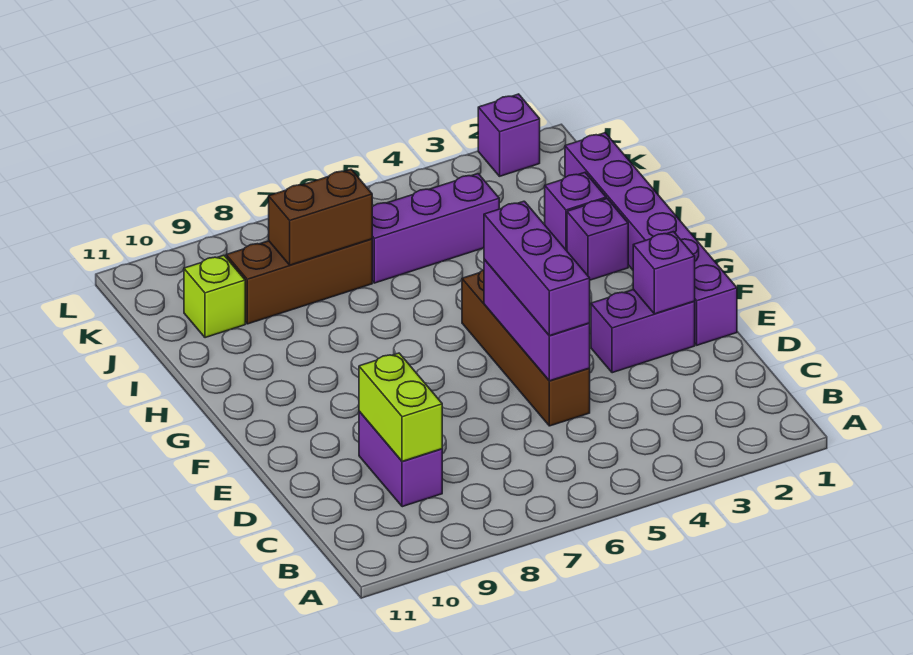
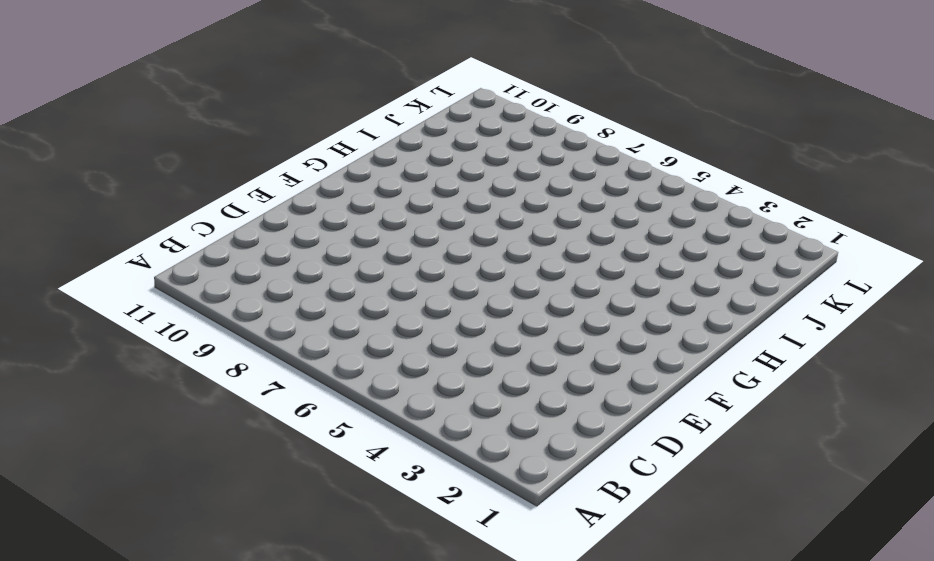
none -> purple 1x2 brick [359,411,442,507]
none -> brown 1x4 brick [462,270,590,426]
none -> purple 1x6 brick [565,133,737,345]

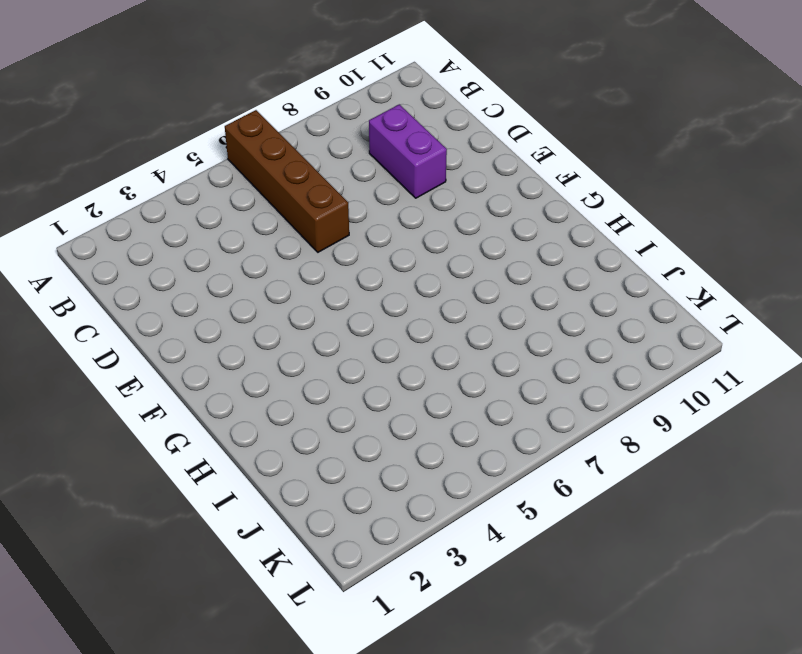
brown 1x4 brick [225,110,349,252] -> brown 1x4 brick moved to [462,270,590,426]
none -> purple 1x6 brick [565,133,737,345]
none -> purple 1x2 brick [591,290,695,373]
none -> purple 1x1 brick [567,199,628,280]

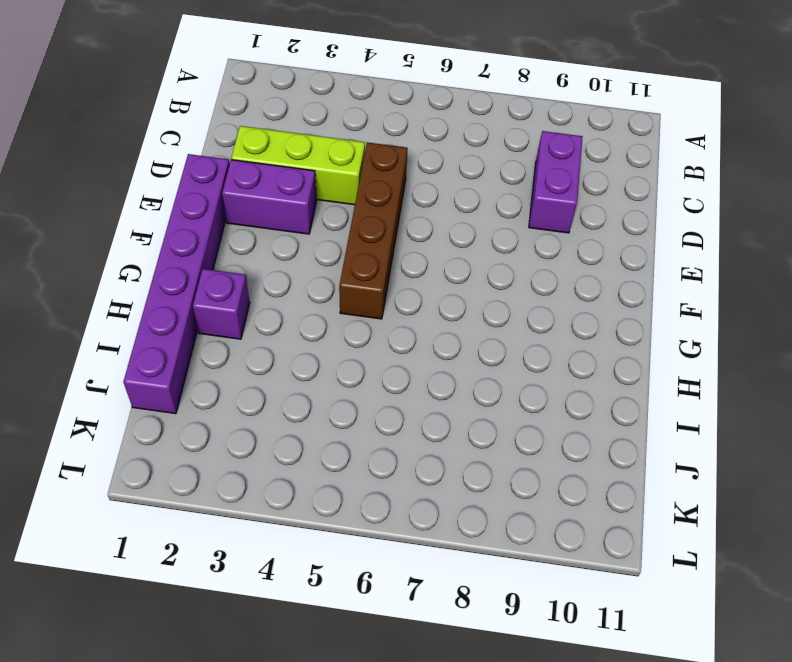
lime 1x3 brick [231,126,365,205] -> none
none -> purple 1x1 brick [545,173,606,251]
none -> purple 1x3 brick [372,174,499,283]
none -> brown 1x3 brick [226,239,372,324]

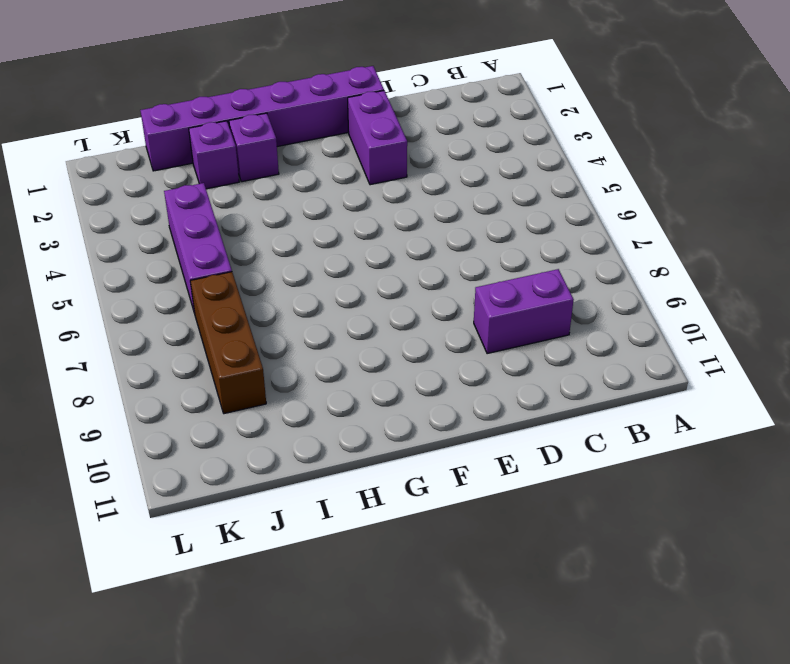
none -> brown 1x4 brick [462,270,590,426]
none -> lime 1x1 brick [184,255,245,338]
none -> purple 1x1 brick [478,94,540,176]

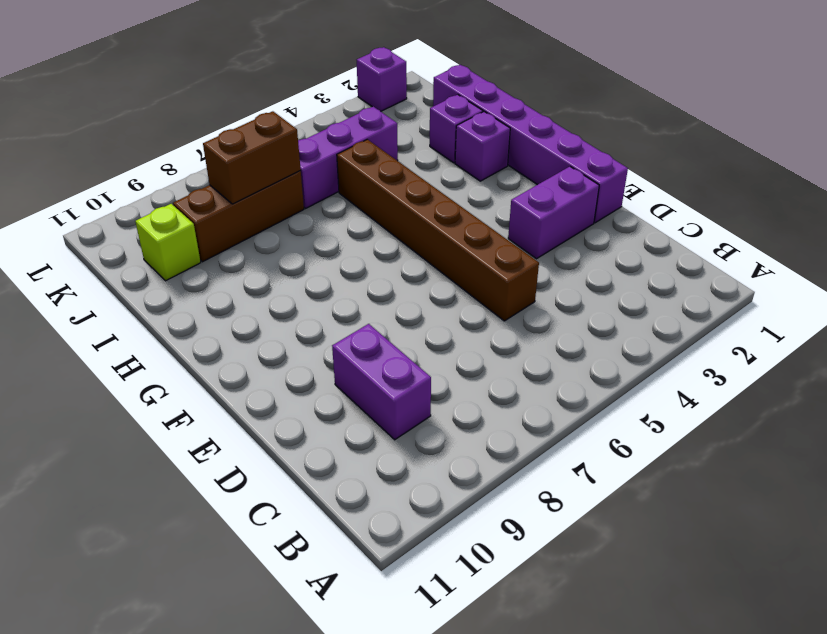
brown 1x6 brick [337,139,539,321] -> brown 1x4 brick [462,270,590,426]
none -> lime 1x2 brick [359,353,442,461]
none -> purple 1x3 brick [484,260,590,381]
none -> purple 1x1 brick [633,232,695,314]

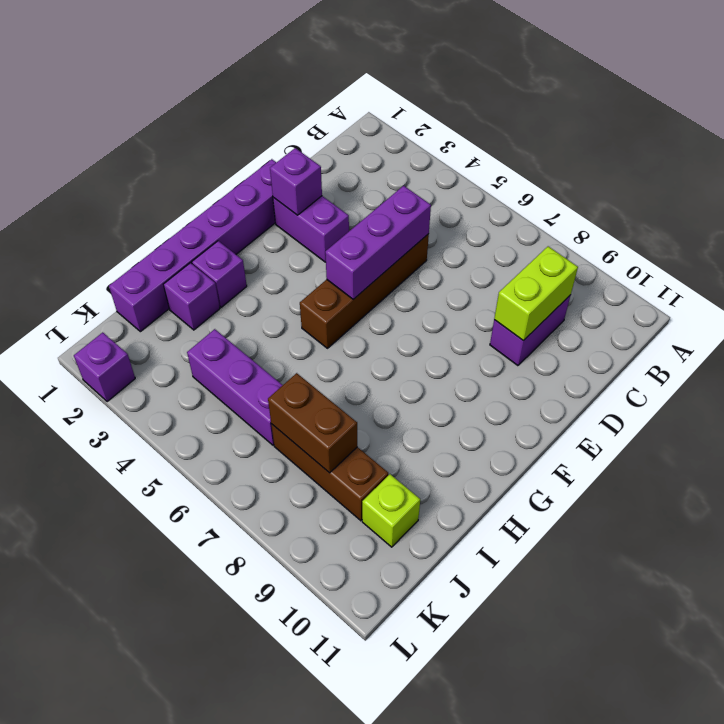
none -> purple 1x3 brick [484,201,590,336]

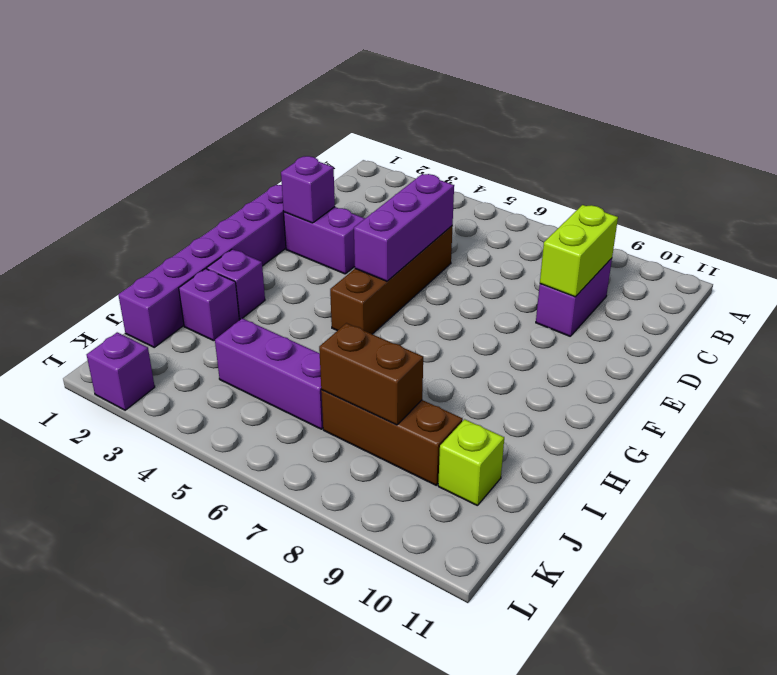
none -> purple 1x3 brick [484,201,590,336]

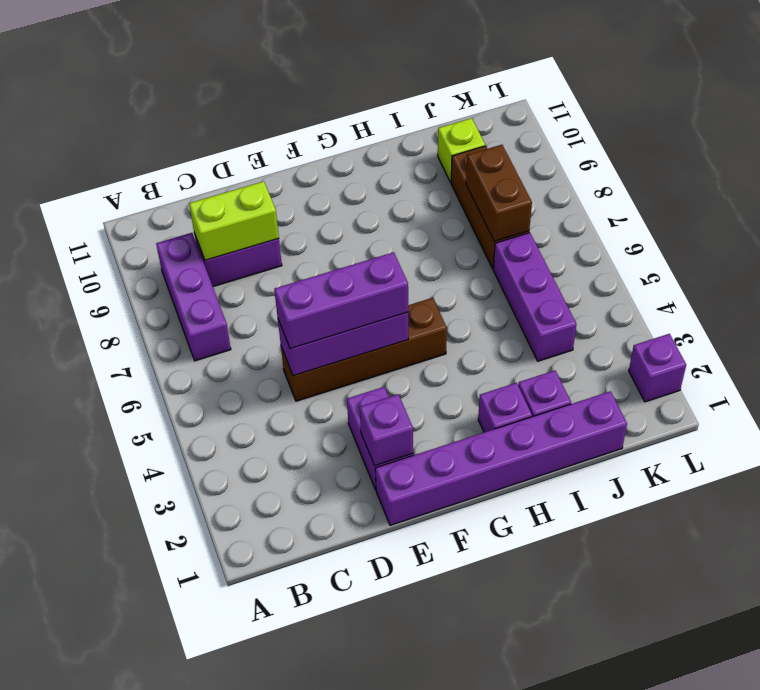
purple 1x3 brick [156,233,231,361] -> none

